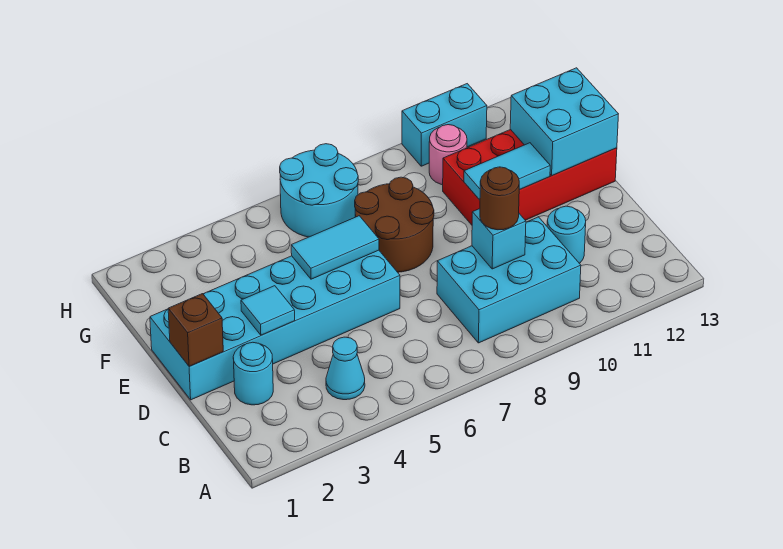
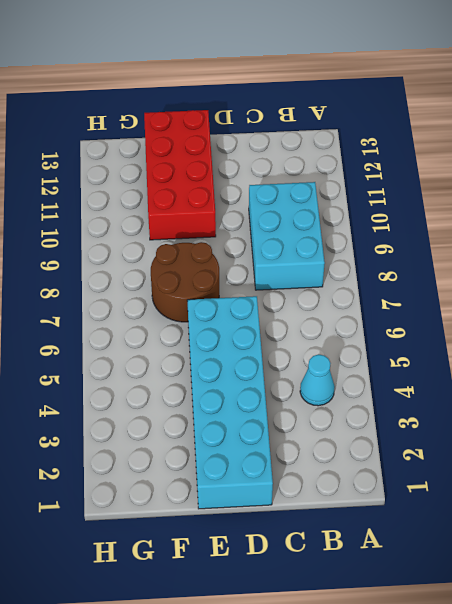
none -> cyan 1x1 round brick [233,342,273,405]
none -> cyan 1x1 round brick [547,206,586,263]
none -> cyan 2x2 round brick [280,144,358,237]

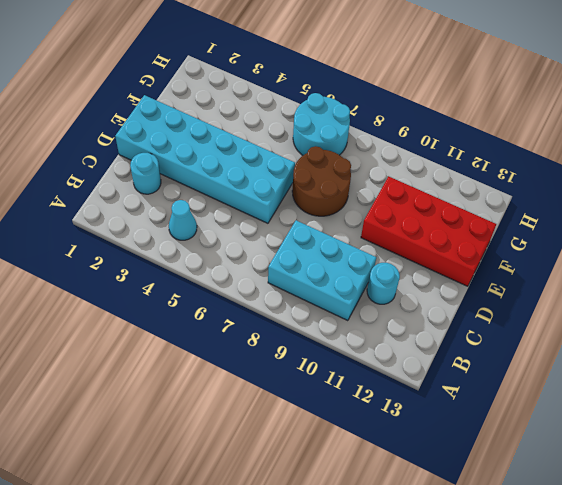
none -> pink 1x1 round brick [429,125,467,185]
none -> cyan 1x2 brick [402,84,487,166]
none -> cyan 1x1 brick [472,209,526,269]

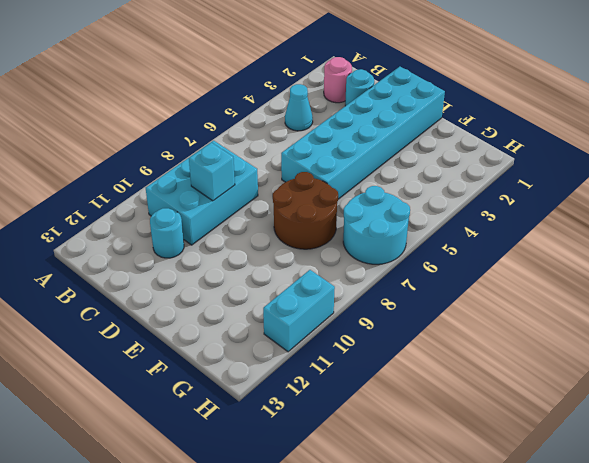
pink 1x1 round brick [324,57,352,103] -> pink 1x1 round brick moved to [429,125,467,185]
none -> red 2x4 brick [443,129,617,225]
none -> brown 1x1 brick [168,294,223,367]
none -> cyan 1x1 tile [241,286,295,335]

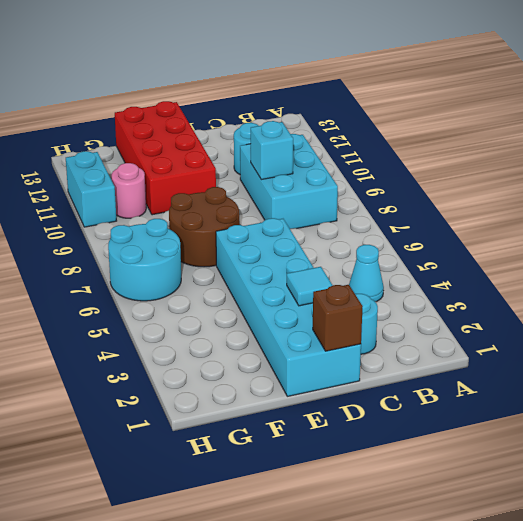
none -> cyan 1x2 tile [291,216,379,279]
none -> cyan 1x2 tile [464,143,550,200]
none -> cyan 2x2 brick [510,68,618,176]

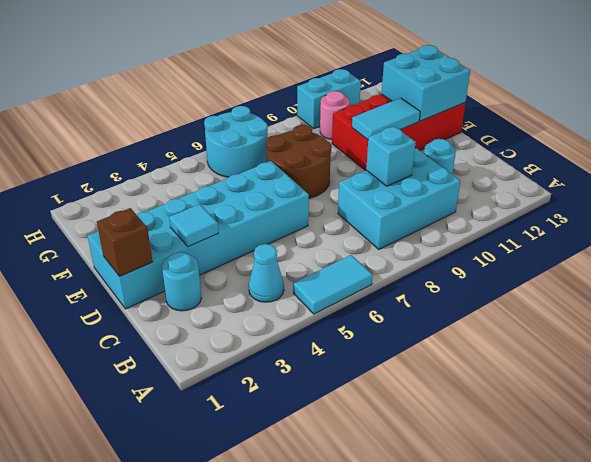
cyan 1x2 tile [293,255,373,314] -> cyan 1x2 tile moved to [291,216,379,279]
none -> brown 1x1 round brick [480,167,519,230]

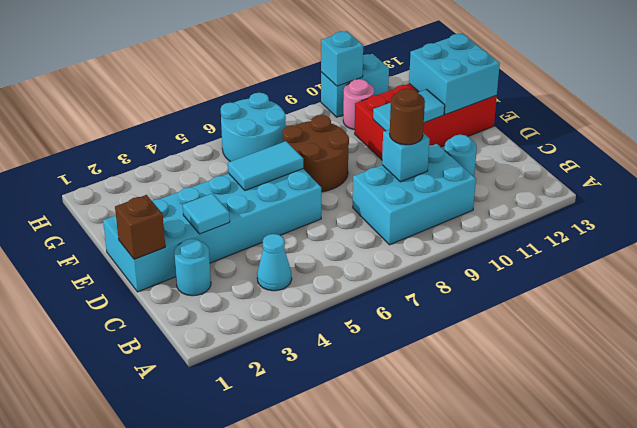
cyan 1x1 brick [321,31,363,86] -> none

